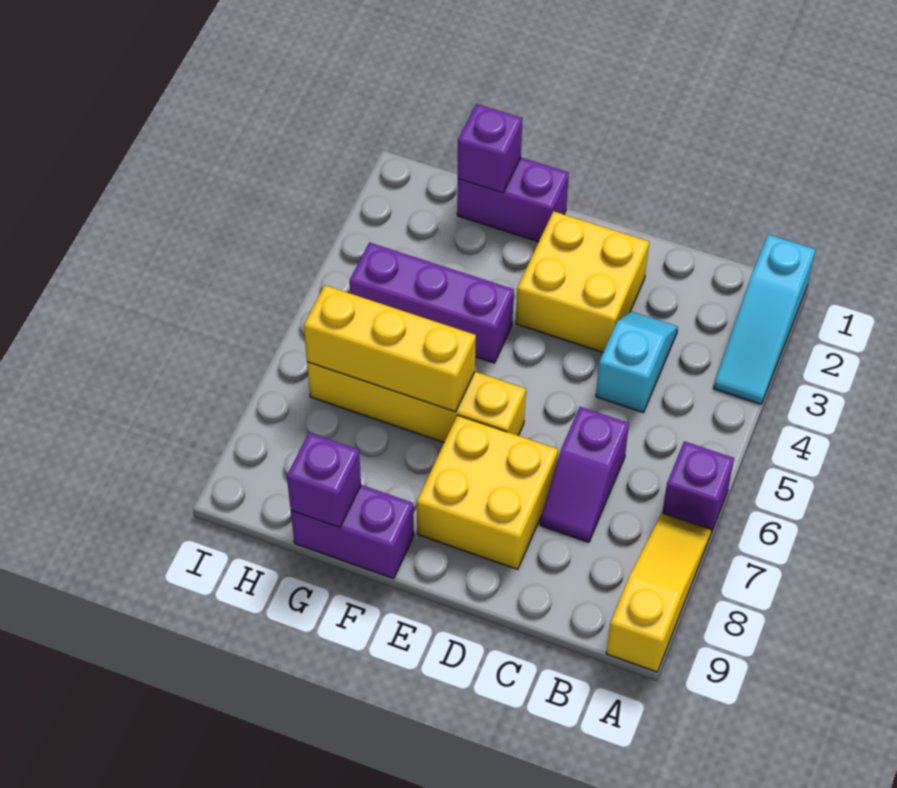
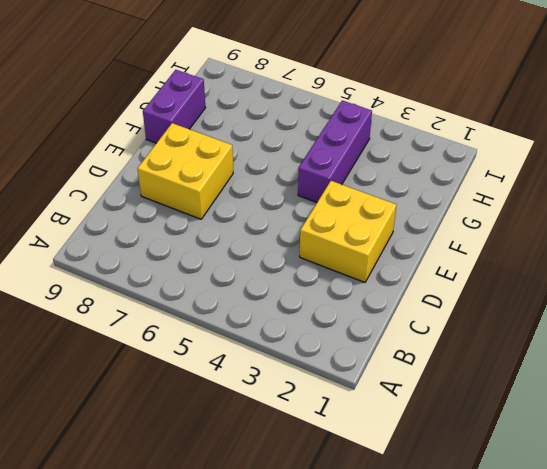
none -> cyan 1x3 slope [714,235,816,404]
none -> purple 1x1 brick [662,441,734,533]
none -> yellow 1x3 slope [606,513,711,672]

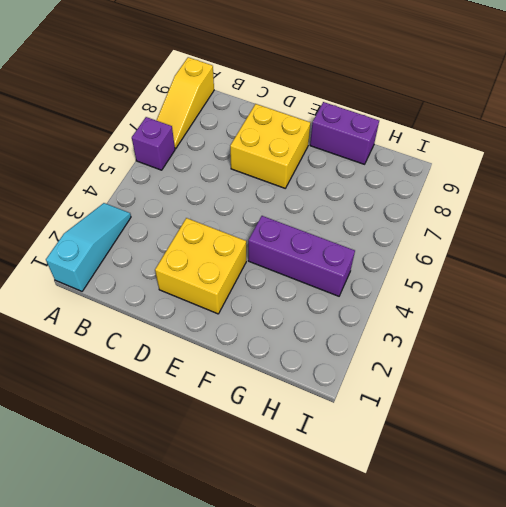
none -> cyan 1x2 slope [596,311,678,412]
none -> purple 1x2 slope [540,407,629,542]
none -> yellow 1x4 brick [307,362,526,442]

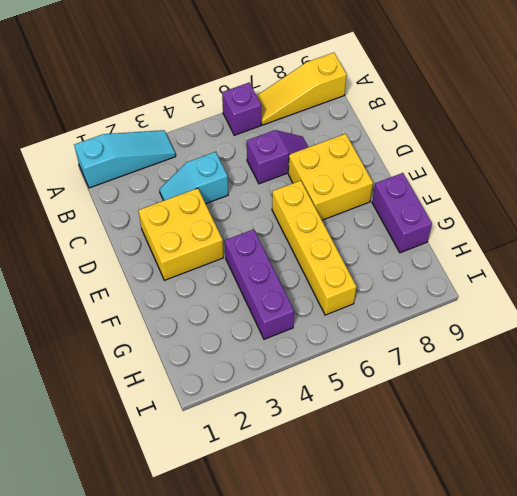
none -> purple 1x2 brick [457,158,569,242]
none -> yellow 1x3 brick [304,285,476,412]
none -> purple 1x1 brick [458,104,522,193]

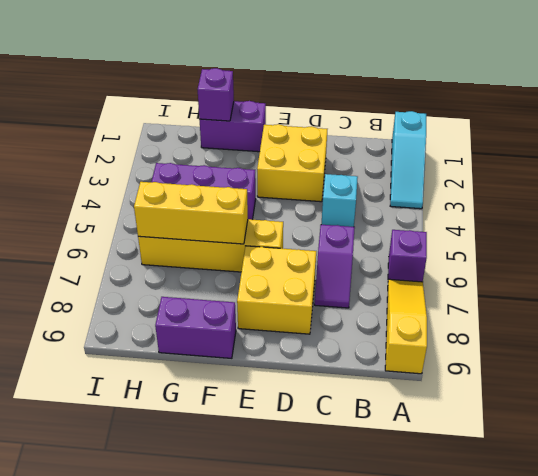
none -> purple 1x1 brick [287,433,361,528]

